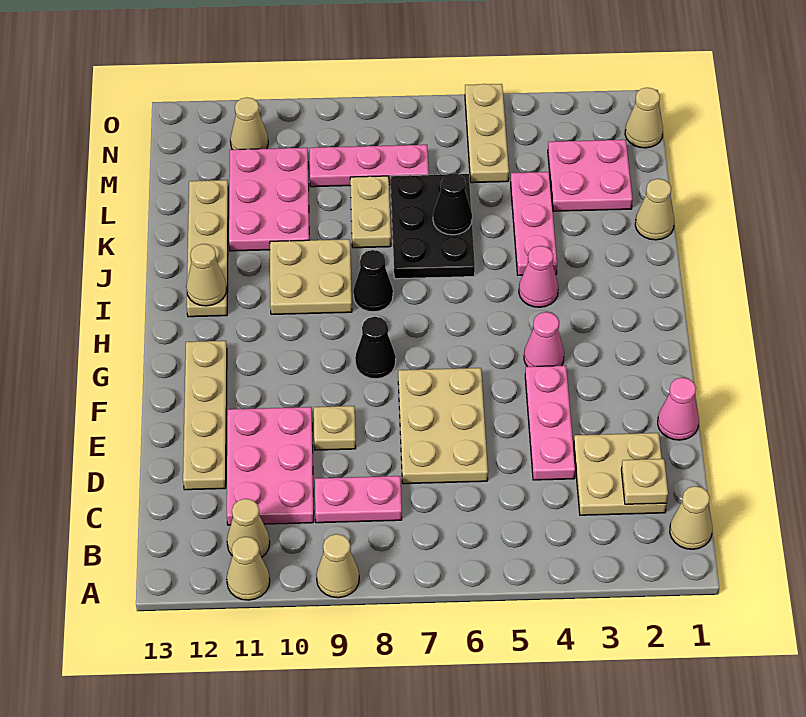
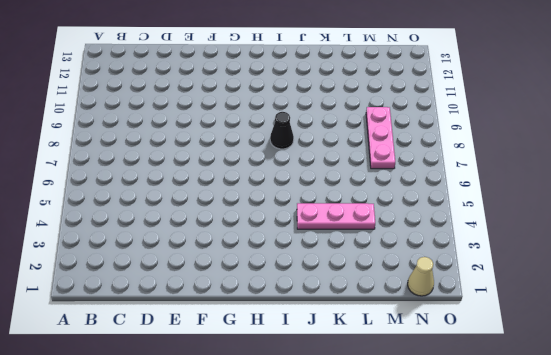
none -> tan 1x1 cone [316,534,359,598]
none -> tan 1x1 cone [227,537,270,600]
none -> tan 1x1 cone [670,486,712,549]
none -> tan 1x1 cone [227,499,270,557]

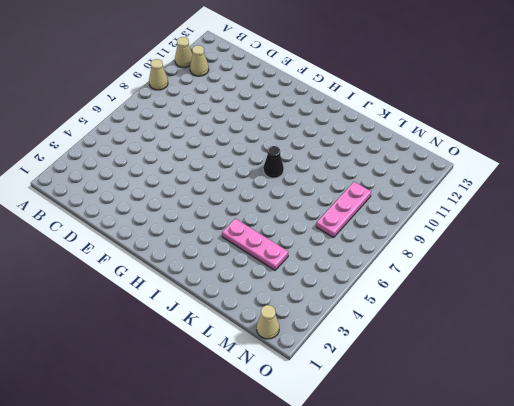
none -> tan 1x1 cone [670,486,712,549]
none -> tan 2x2 plate [574,433,667,515]
none -> pink 1x2 plate [315,476,402,523]
none -> pink 2x3 plate [227,407,314,525]

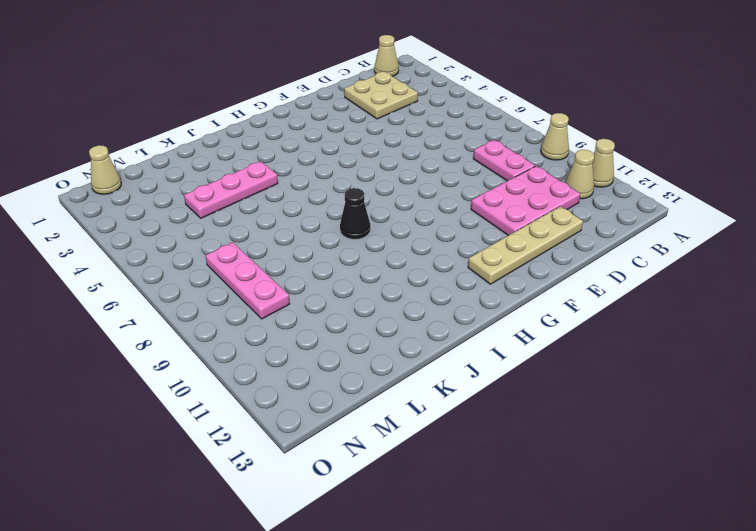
none -> pink 1x3 plate [525,366,575,480]
none -> tan 2x3 plate [398,368,488,484]
none -> pink 1x1 cone [658,378,699,440]
none -> tan 1x1 plate [314,406,356,450]

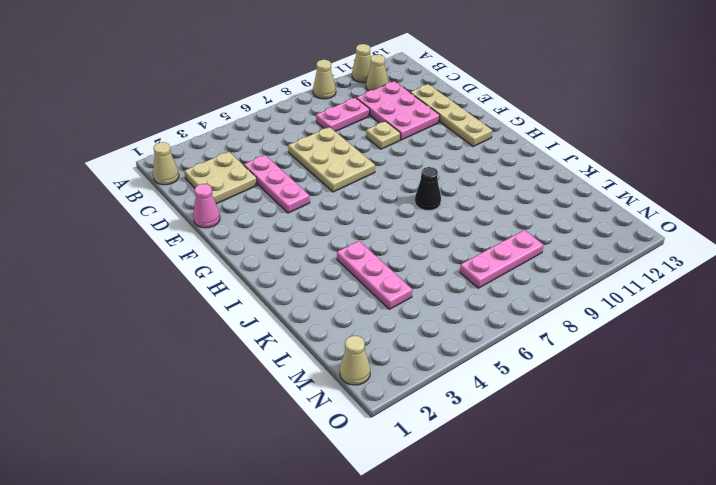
none -> pink 1x1 cone [524,312,564,367]
none -> black 1x1 cone [355,317,396,379]
none -> pink 1x1 cone [519,246,558,307]
none -> tan 2x2 plate [270,239,352,314]

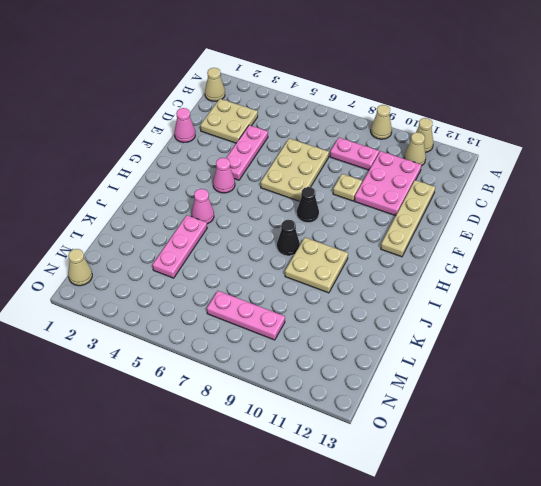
none -> tan 1x4 plate [187,180,228,317]
none -> black 2x3 plate [391,174,475,279]
none -> tan 1x1 cone [635,179,674,240]
none -> tan 1x2 plate [350,176,391,248]

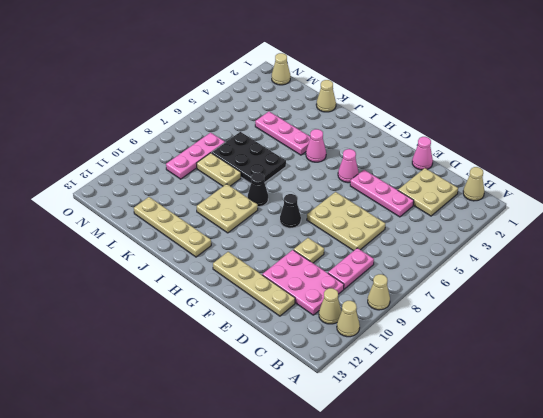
none -> pink 2x3 plate [229,148,309,251]
none -> pink 2x2 plate [548,140,633,211]
none -> tan 1x3 plate [465,84,509,183]
none -> tan 1x1 cone [230,98,268,150]

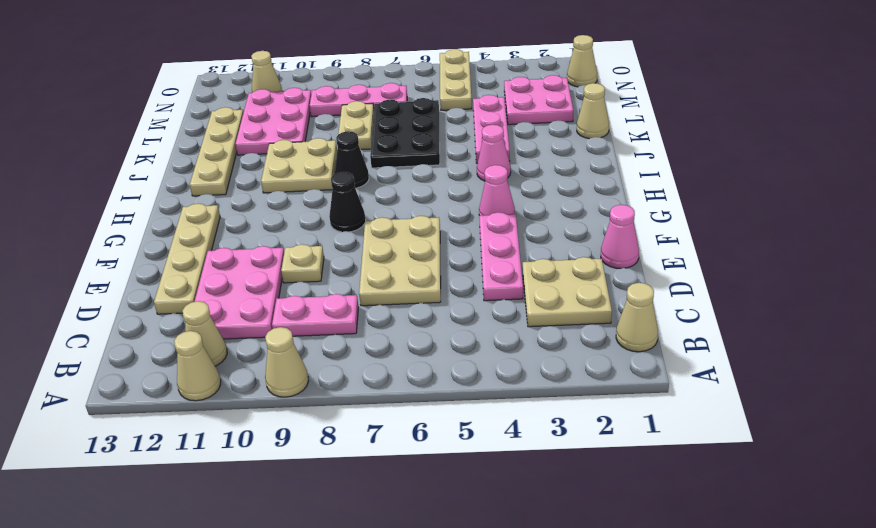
none -> tan 1x1 plate [621,459,668,504]
none -> tan 1x1 cone [186,244,227,306]
none -> black 1x1 cone [433,173,472,235]

